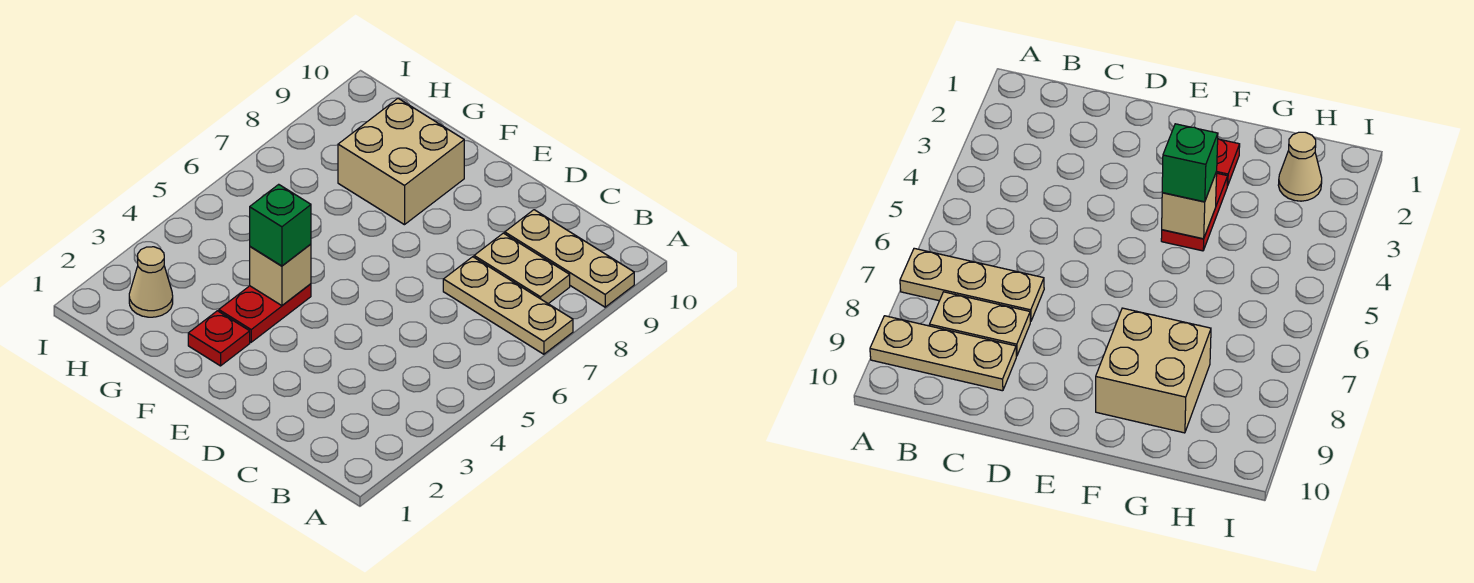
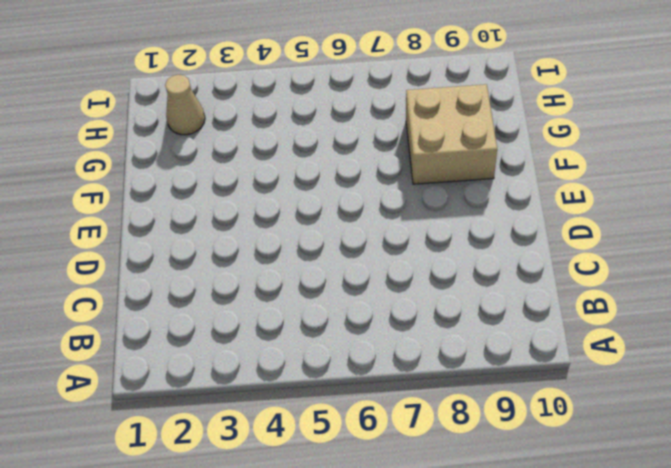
none -> tan 1x3 plate [443,257,573,354]
none -> tan 1x3 plate [505,210,634,307]

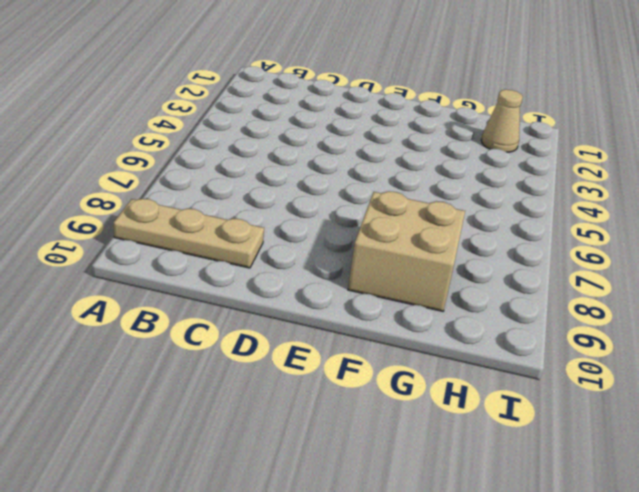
none -> tan 1x3 plate [443,257,573,354]
none -> tan 1x2 plate [474,233,570,304]

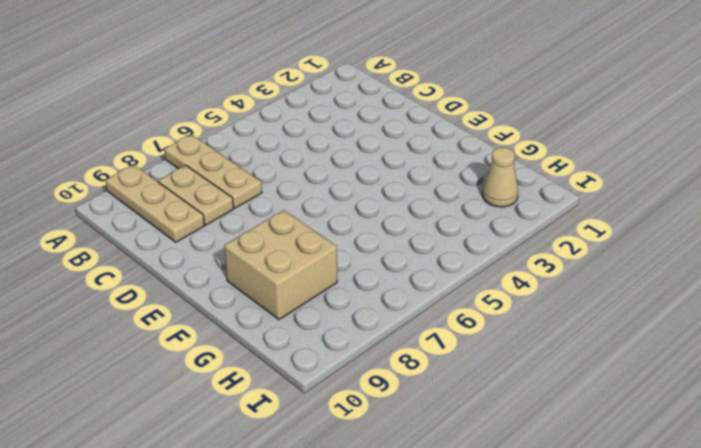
none -> red 1x1 plate [188,311,250,366]
none -> red 1x2 plate [219,284,311,342]

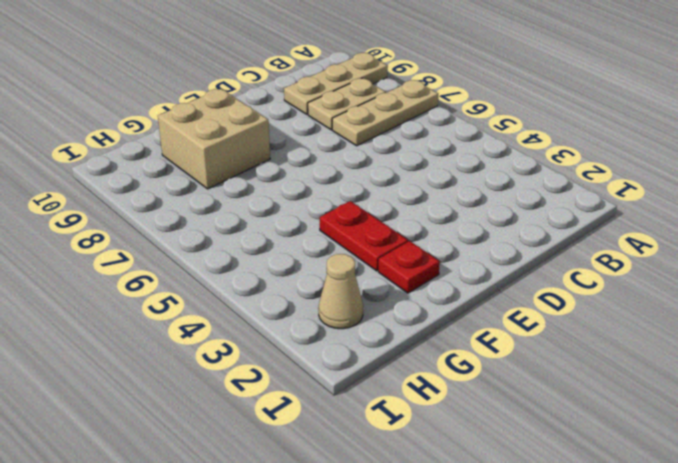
none -> tan 1x1 brick [250,244,311,306]
none -> green 1x1 brick [250,184,311,266]

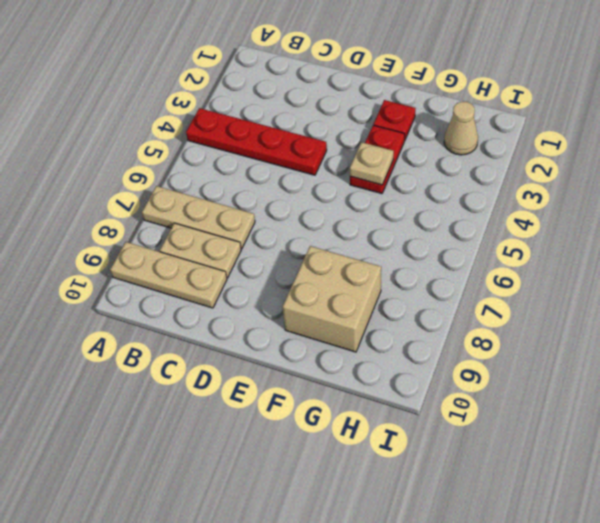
red 1x4 plate [186,108,327,175] -> none
tan 1x1 plate [350,142,394,185] -> tan 1x1 brick [250,244,311,306]
none -> green 1x1 brick [250,184,311,266]

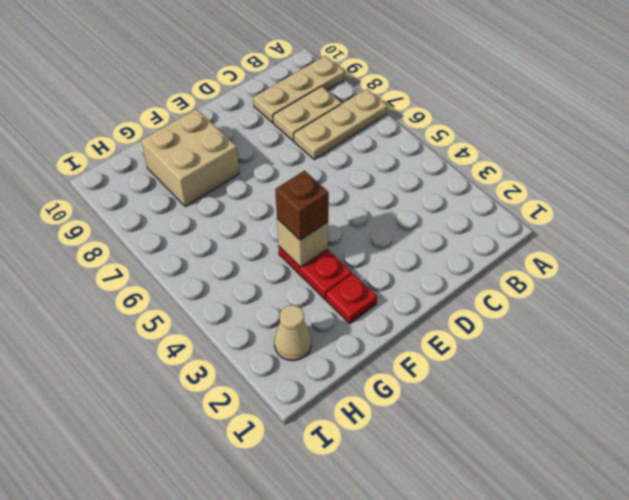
brown 1x1 brick [275,171,329,240] -> green 1x1 brick [250,184,311,266]

